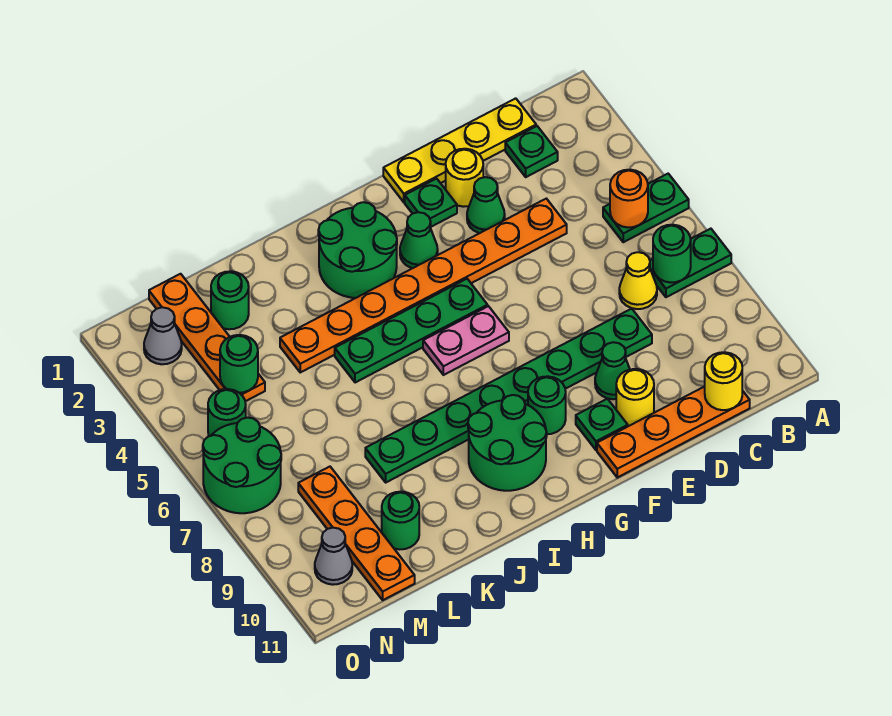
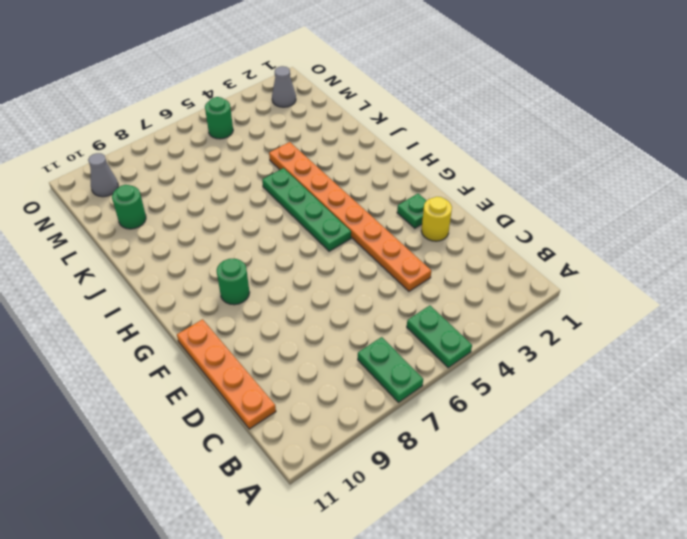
none -> yellow 1x4 plate [383,98,536,202]
none -> green 1x1 plate [505,126,558,177]
none -> yellow 1x1 cone [619,252,657,309]
none -> green 1x8 plate [365,309,652,482]

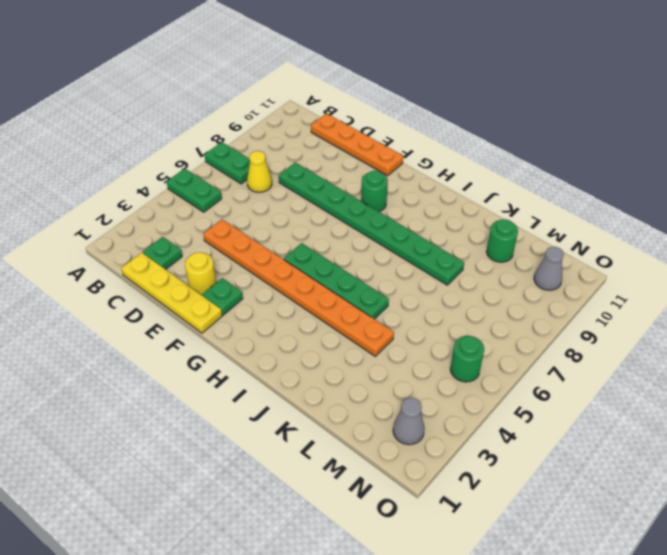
none -> green 1x1 cone [467,177,505,233]
none -> green 1x1 cone [595,342,630,399]
none -> yellow 1x1 round brick [616,369,654,426]
none -> green 1x1 plate [576,399,628,450]

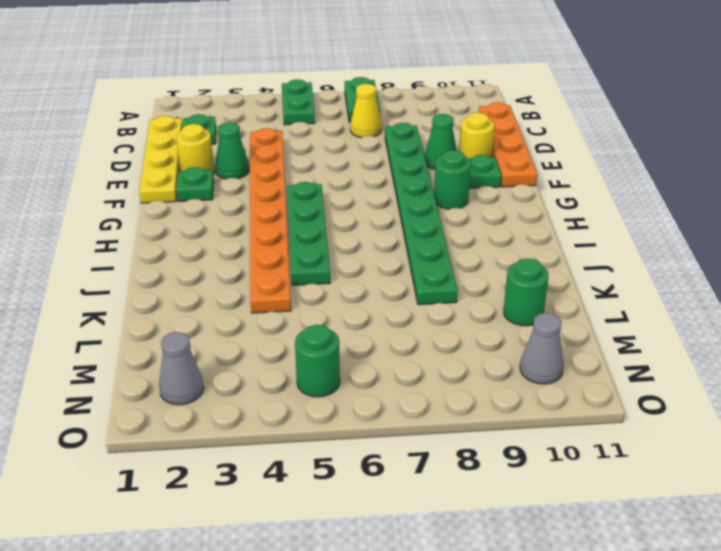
none -> green 1x1 cone [400,212,438,268]
none -> pink 1x2 plate [423,306,509,375]
none -> green 2x2 round brick [318,202,397,298]
none -> green 2x2 round brick [468,395,547,491]

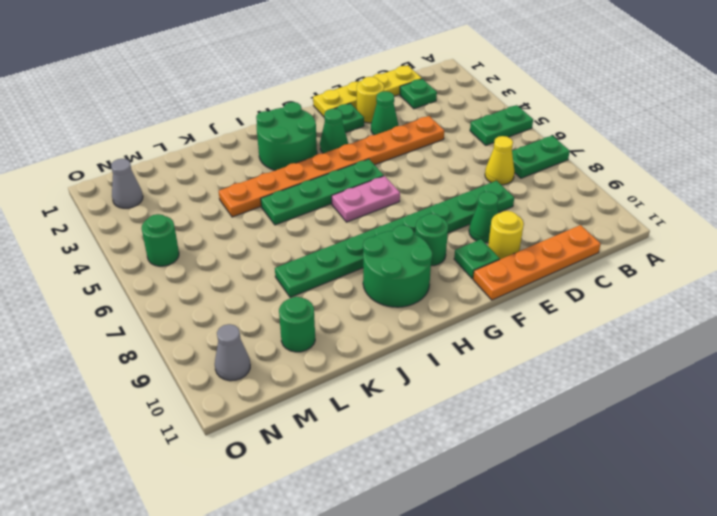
none -> green 1x1 round brick [211,271,249,329]
none -> orange 1x4 plate [149,274,265,401]
none -> orange 1x4 plate [298,467,415,600]
none -> green 2x2 round brick [203,418,281,513]

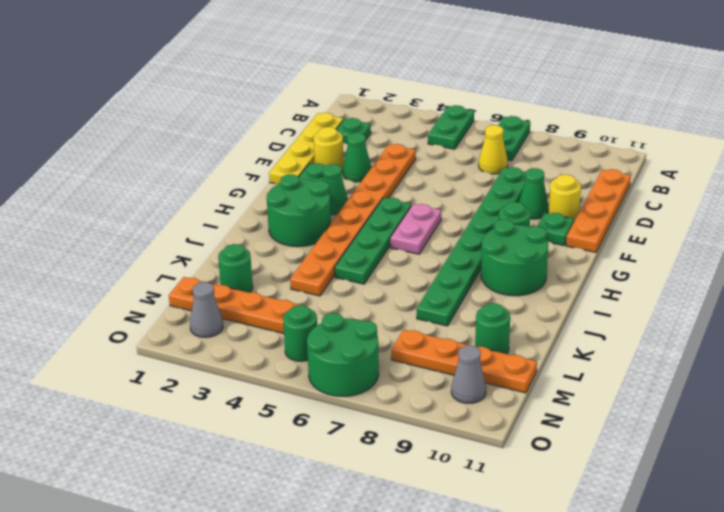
none -> orange 1x1 round brick [610,170,648,227]
none -> green 1x1 round brick [653,225,691,283]
none -> yellow 1x1 round brick [705,352,742,410]
none -> green 1x1 round brick [220,335,258,393]

